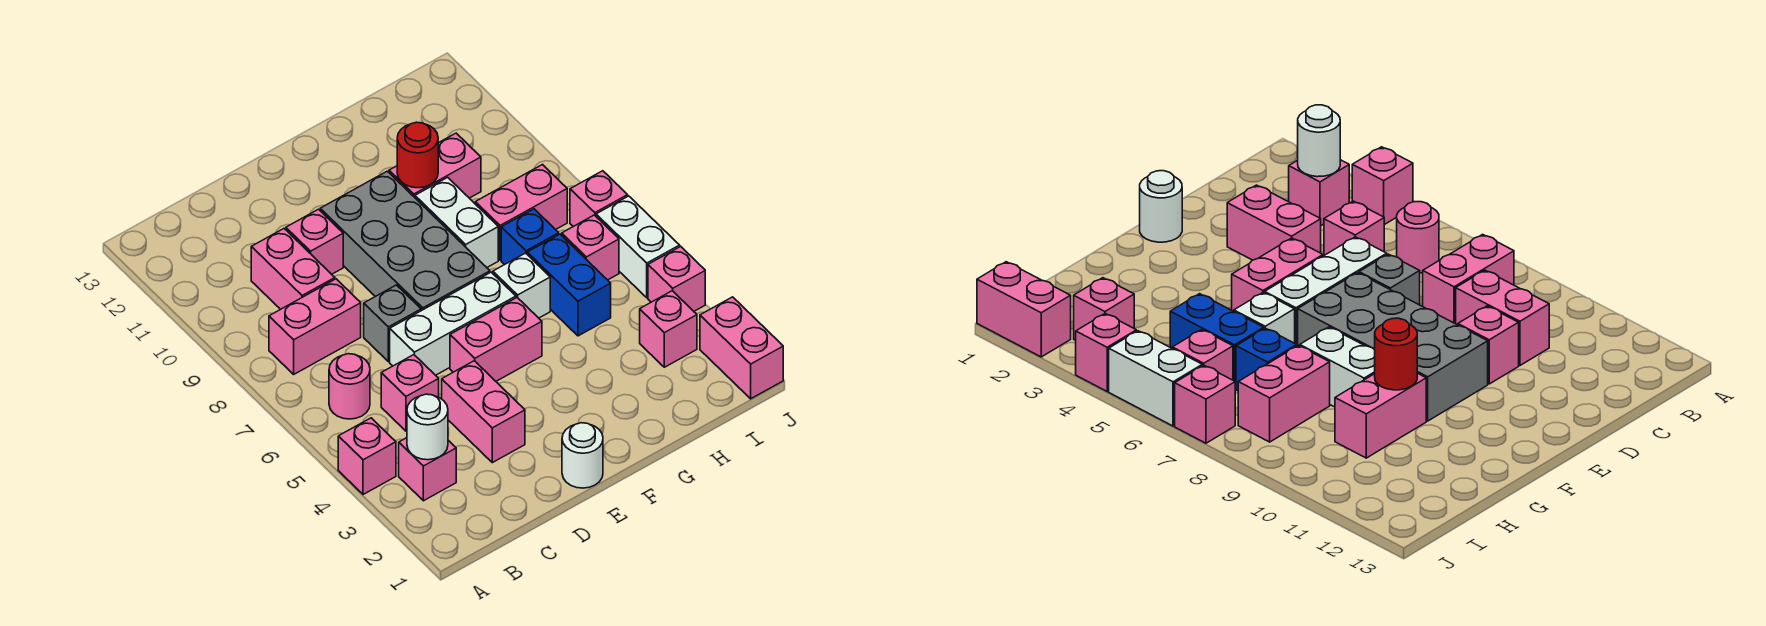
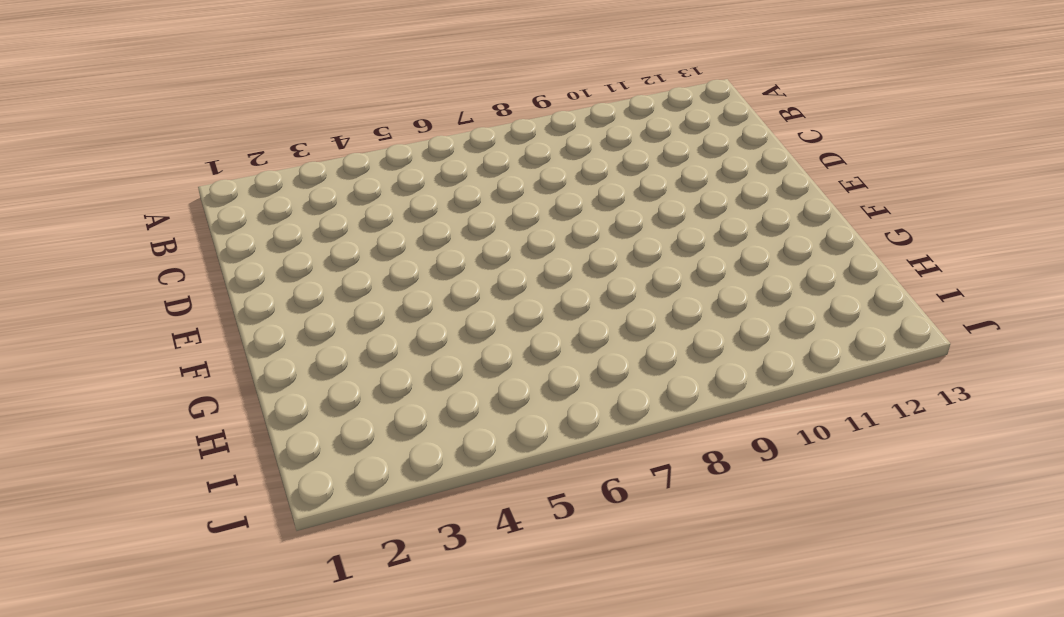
none -> pink 1x1 brick [338,418,396,495]
none -> pink 1x1 brick [399,438,456,501]
none -> pink 1x1 round brick [329,354,370,419]

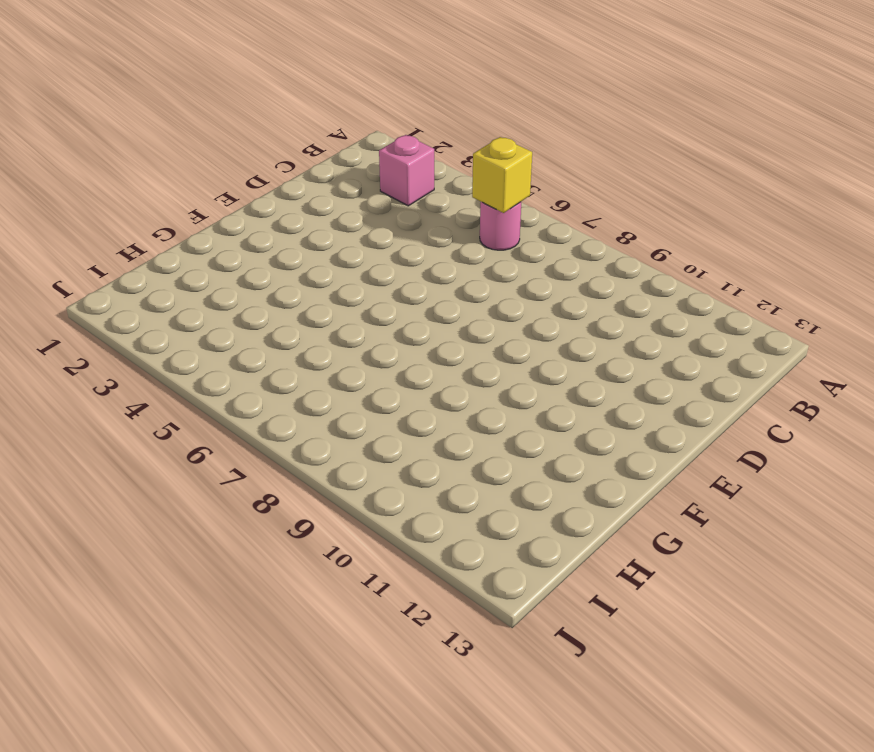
yellow 1x1 brick [472,137,532,213] -> none
none -> pink 1x1 brick [338,418,396,495]
none -> pink 1x2 brick [269,279,361,374]
none -> pink 1x1 brick [381,355,439,431]

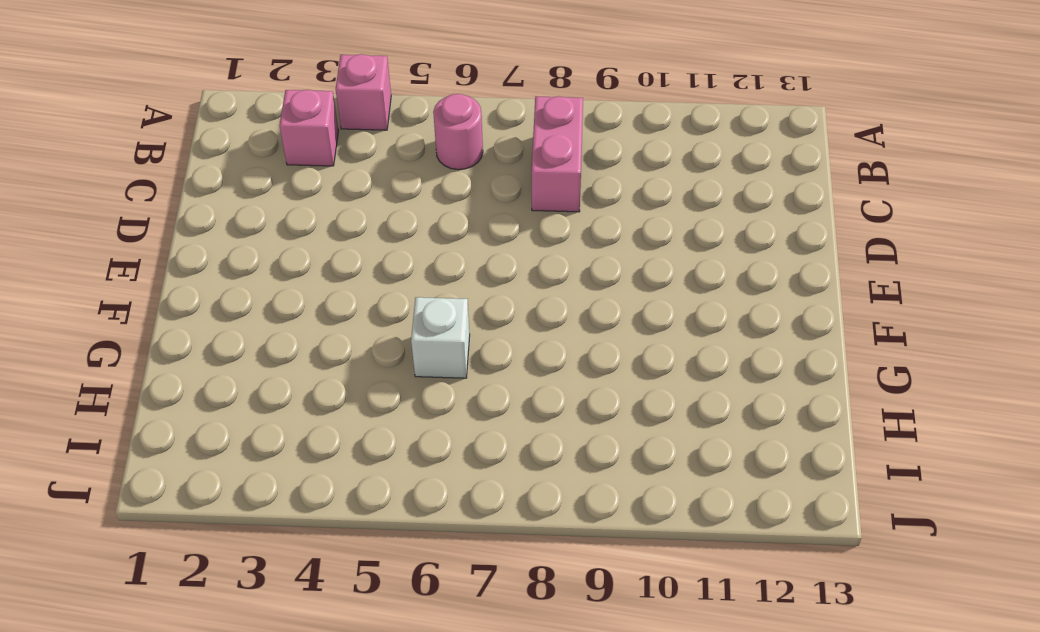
none -> pink 1x1 brick [381,355,439,431]
none -> pink 1x2 brick [251,229,335,309]
none -> pink 1x2 brick [442,361,525,463]

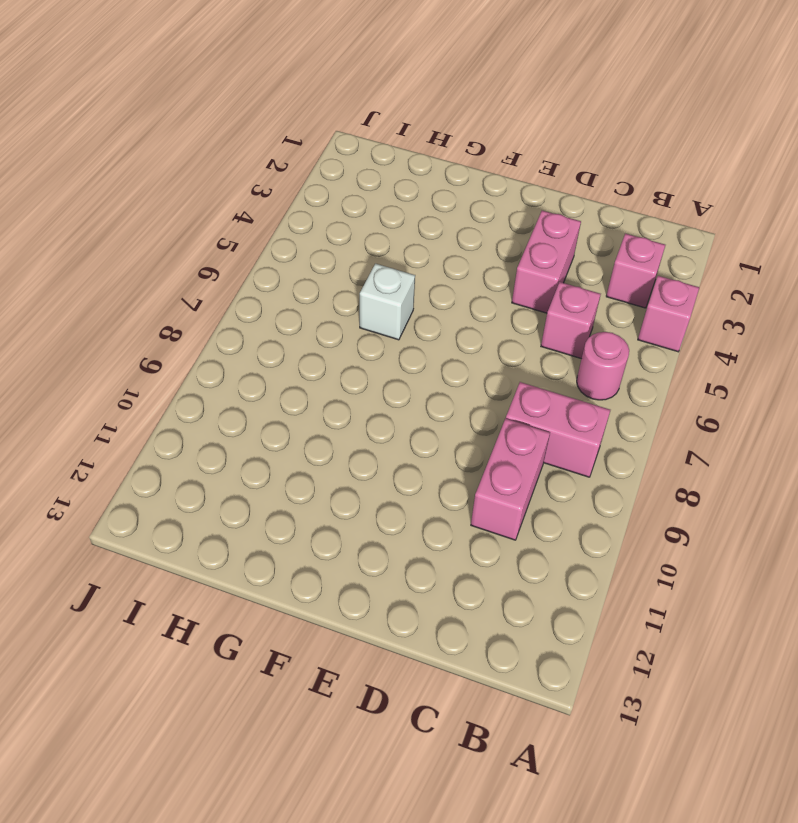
none -> white 1x3 brick [390,272,516,375]
none -> grey 1x1 brick [364,285,421,362]
none -> pink 1x1 brick [286,209,343,274]

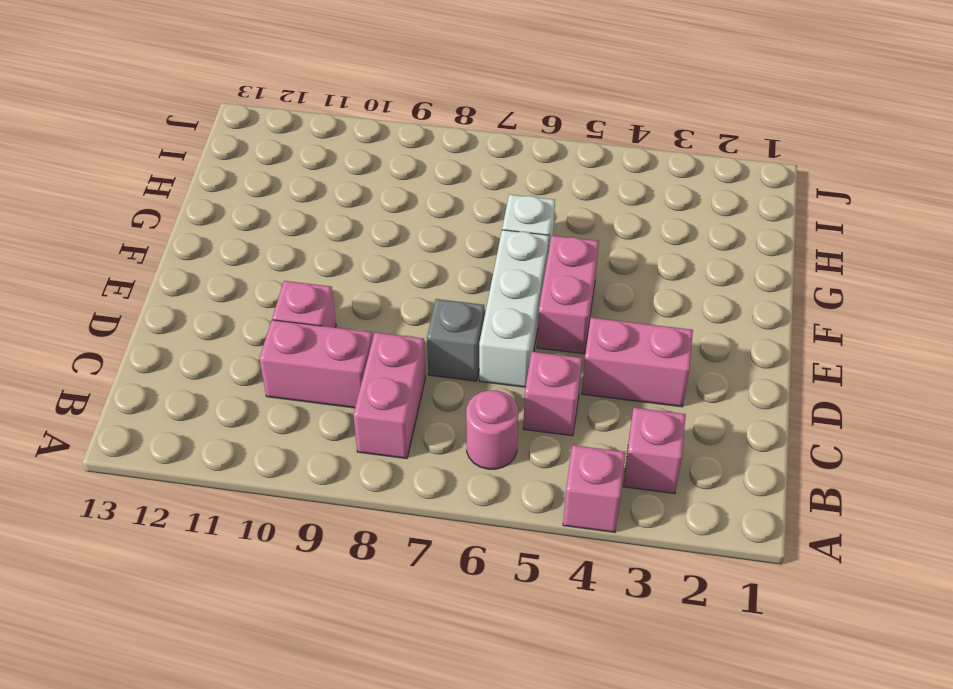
none -> white 1x1 round brick [562,423,603,488]
none -> grey 2x4 brick [320,171,490,311]
none -> white 1x2 brick [415,177,498,267]

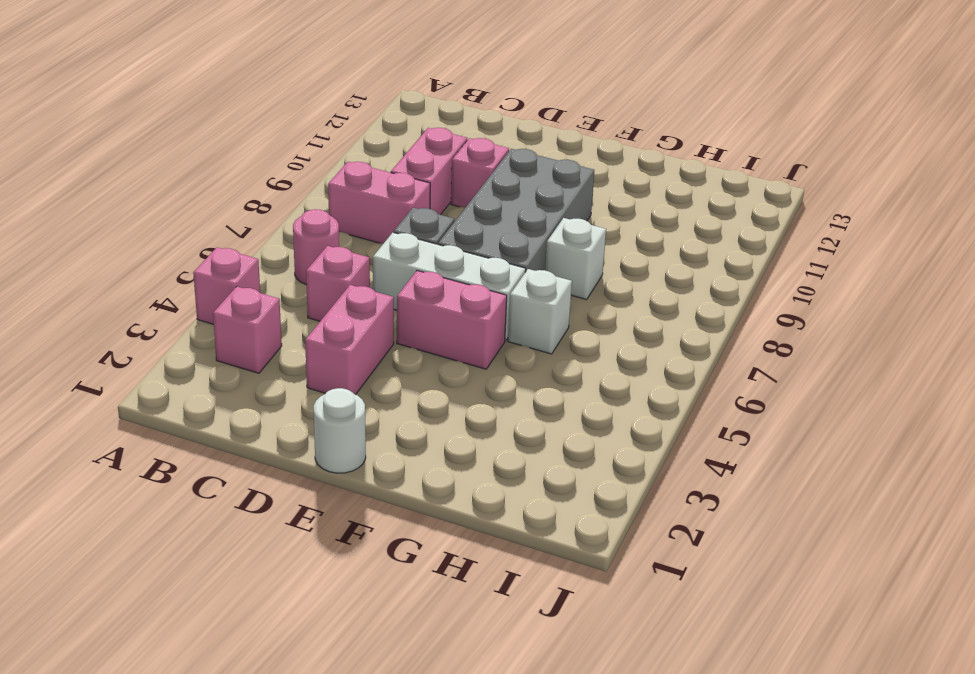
white 1x1 brick [545,218,606,299] -> white 1x2 brick [415,177,498,267]
none -> pink 1x2 brick [389,133,481,198]
none -> blue 1x2 brick [527,234,611,336]
none -> blue 1x1 brick [501,209,559,265]

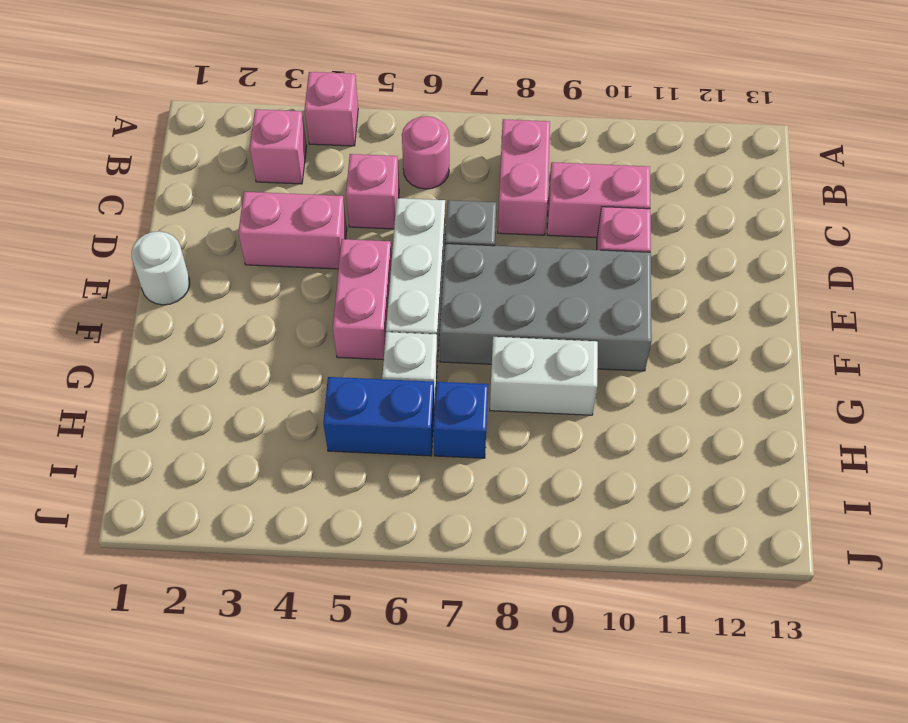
none -> pink 1x2 brick [389,133,481,198]
none -> pink 1x2 brick [475,165,567,260]
none -> pink 1x1 brick [640,291,697,367]

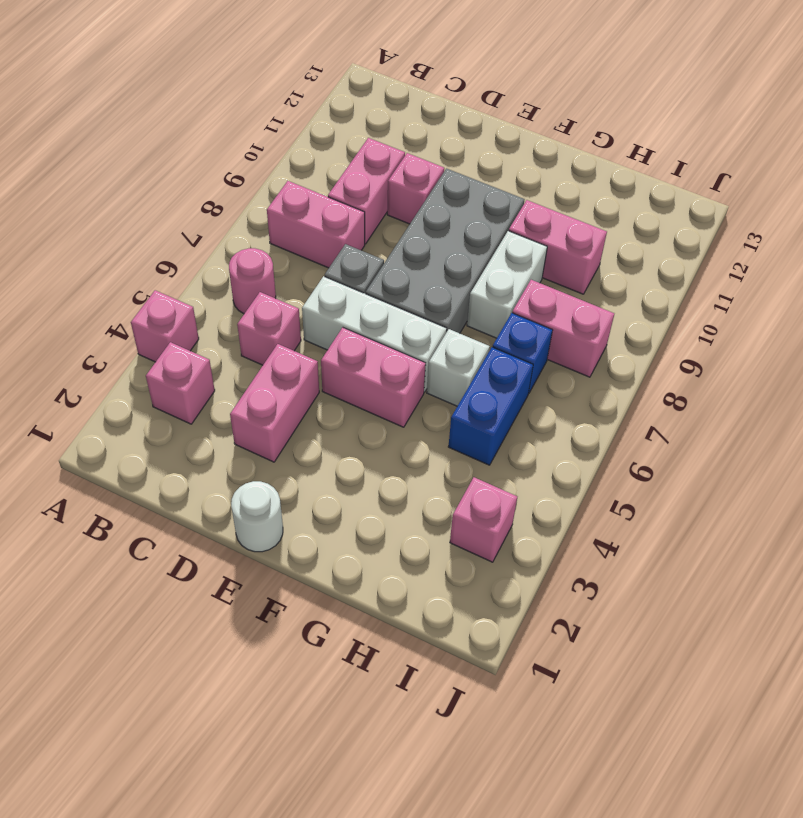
none -> pink 1x1 brick [562,215,619,280]
none -> pink 1x2 brick [700,297,783,399]
none -> pink 1x1 brick [648,246,705,311]

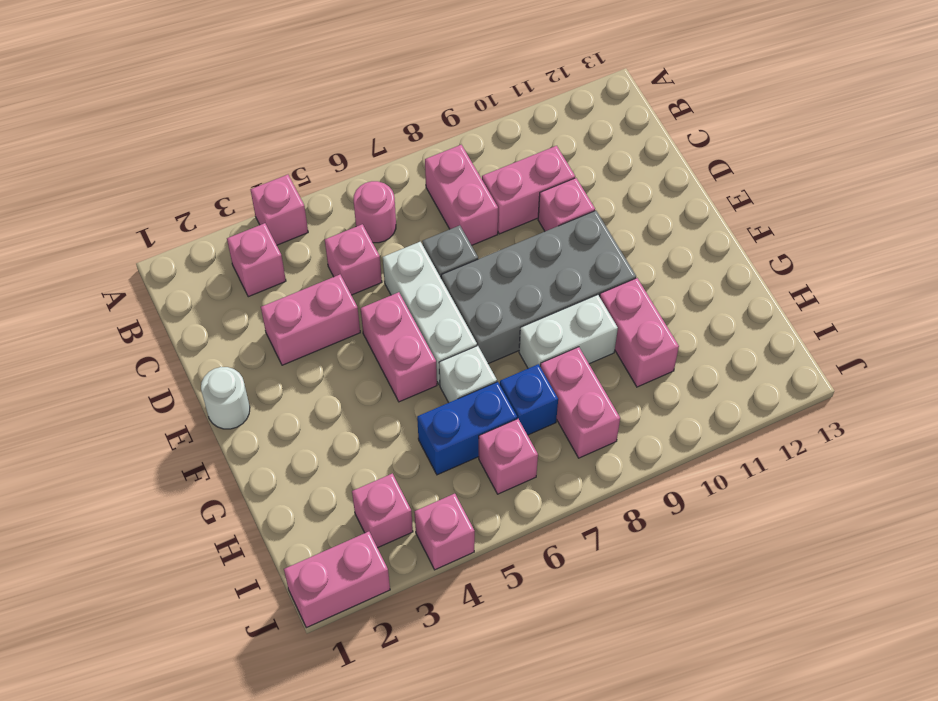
none -> white 1x2 brick [596,196,680,298]
none -> pink 1x1 brick [570,171,628,227]
none -> white 1x1 round brick [407,394,448,460]

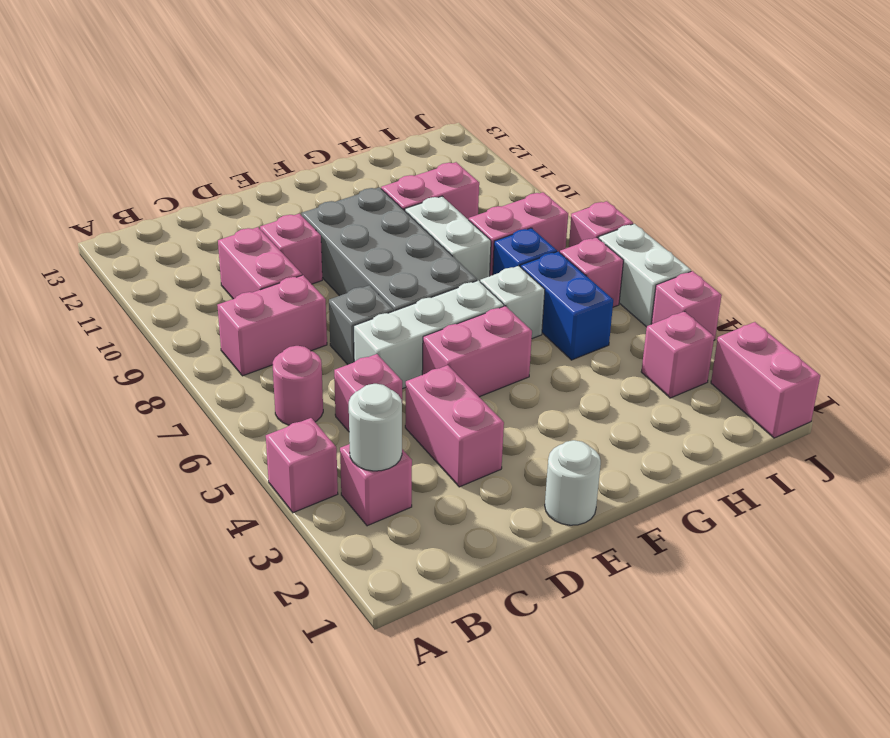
none -> red 1x1 round brick [397,122,438,188]

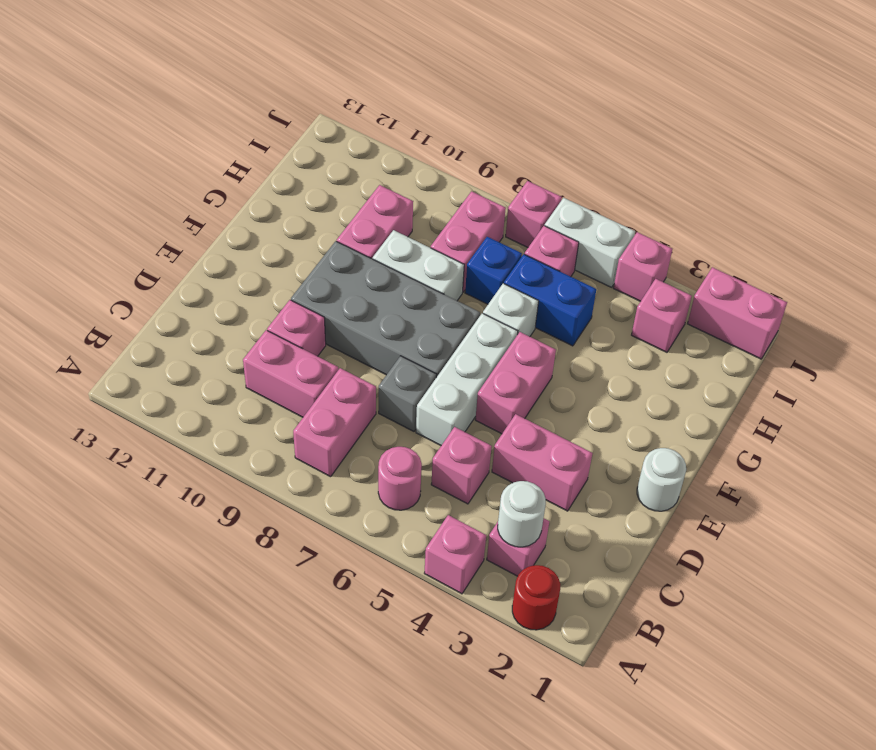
red 1x1 round brick [512,565,560,630] -> red 1x1 round brick moved to [397,122,438,188]

